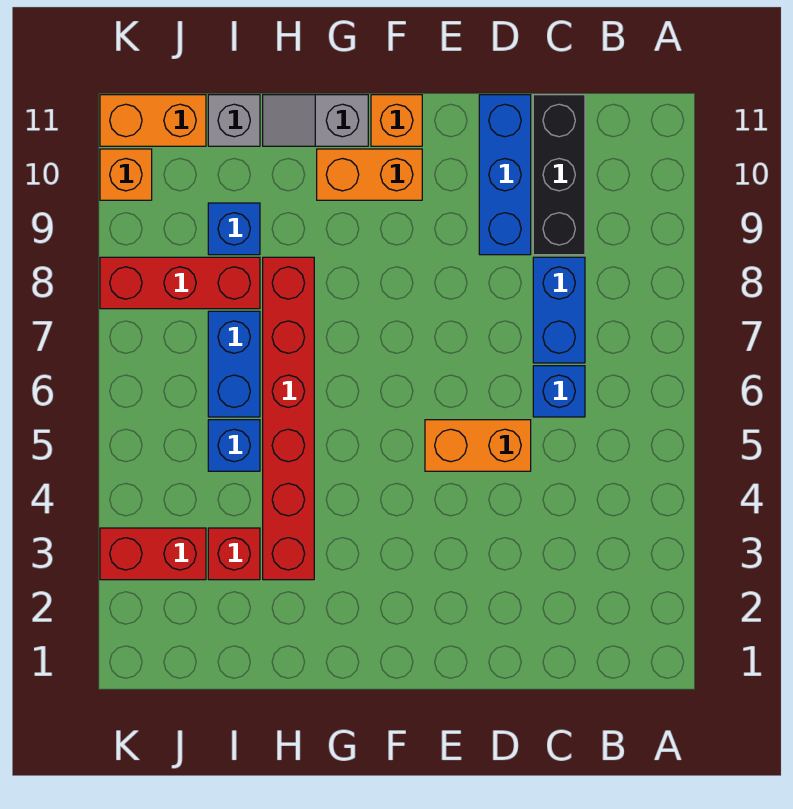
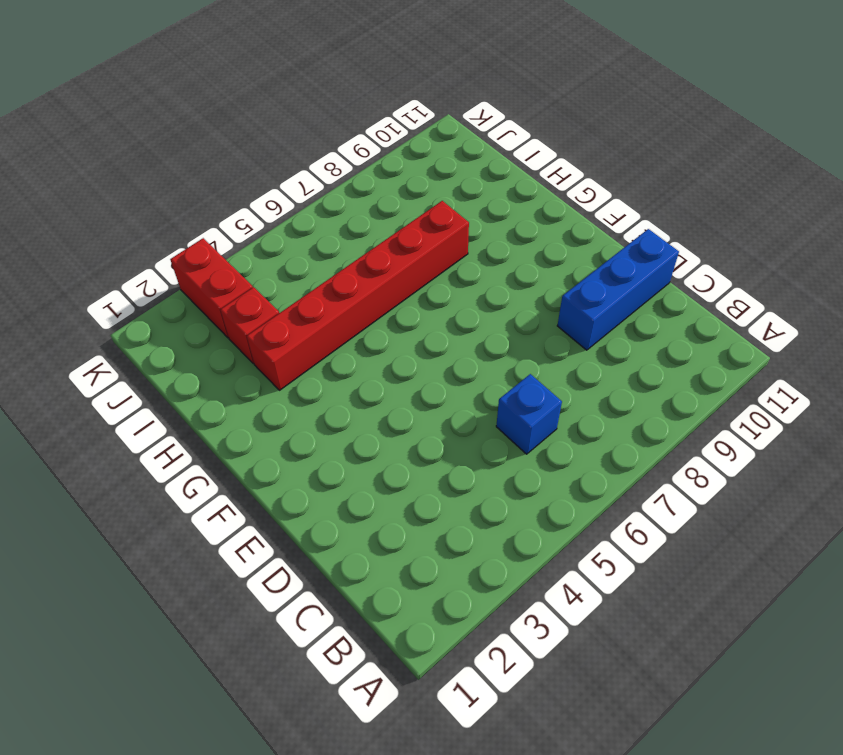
none -> blue 1x2 brick [533,257,585,363]
none -> black 1x3 brick [533,95,585,255]
none -> orange 1x2 brick [425,420,531,471]

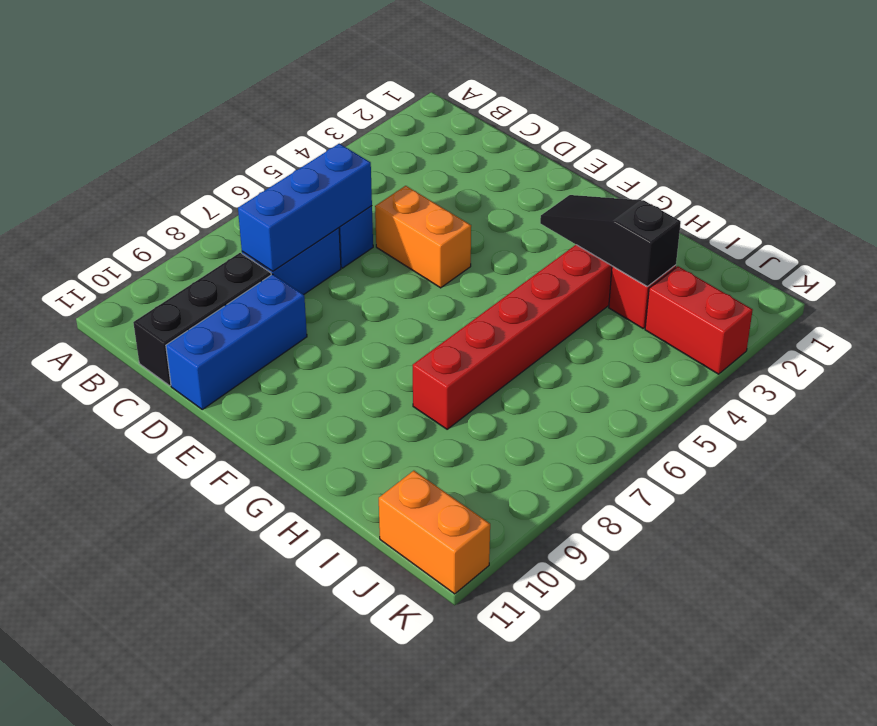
blue 1x3 brick [238,144,372,271] -> none
black 1x3 slope [540,195,681,287] -> none
none -> orange 1x2 brick [317,149,422,200]
none -> orange 1x1 brick [371,95,422,146]
none -> grey 1x2 slope [263,95,368,146]

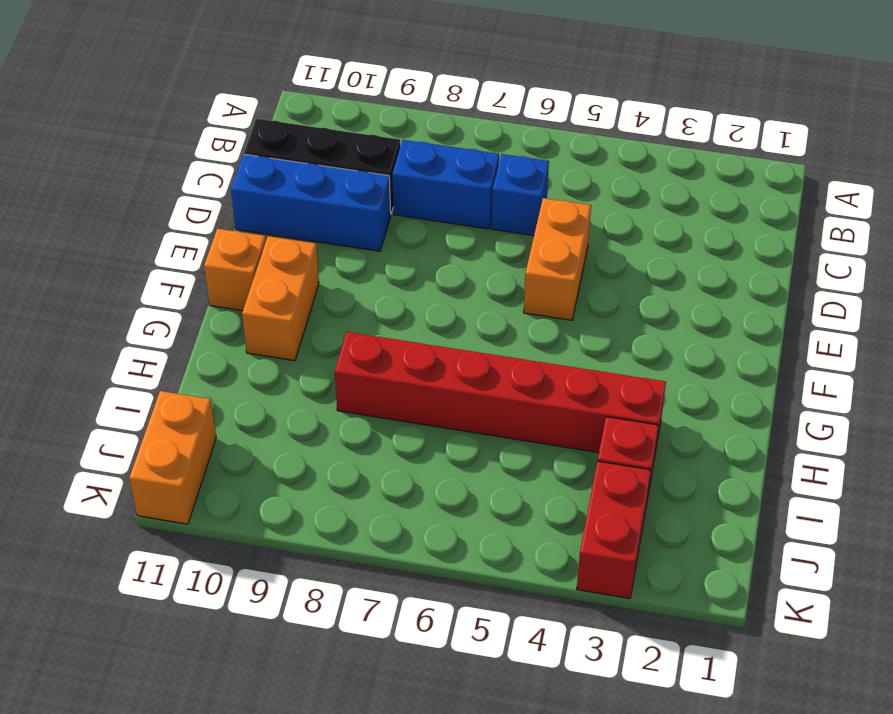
none -> grey 1x2 slope [263,95,368,146]
none -> blue 1x1 brick [208,420,260,471]
none -> blue 1x2 brick [208,311,260,417]

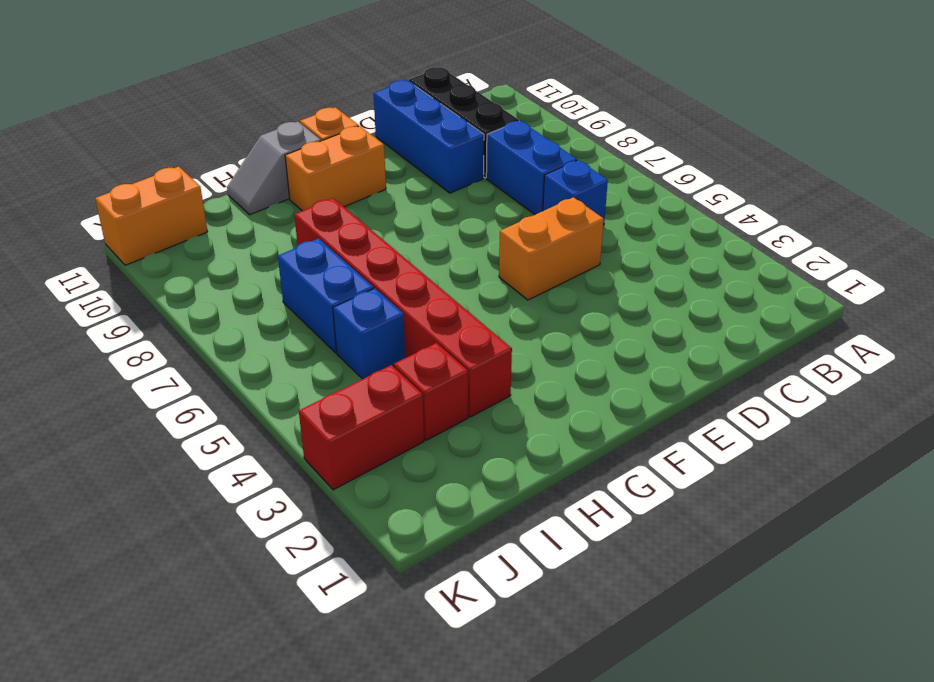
none -> red 1x3 brick [100,257,260,309]
none -> blue 1x1 brick [208,203,260,255]
none -> grey 1x1 brick [208,95,260,146]

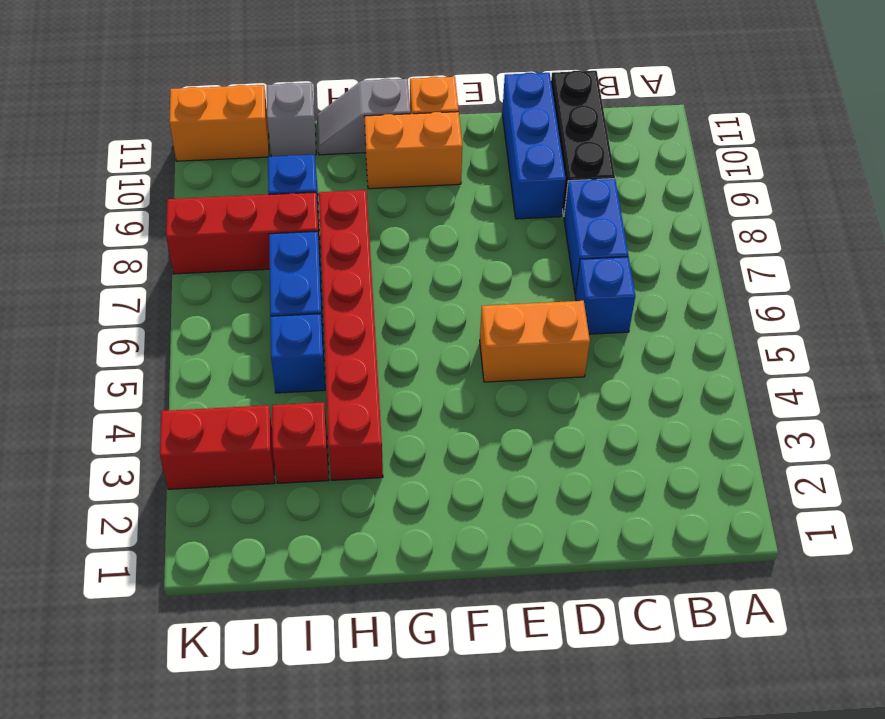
none -> orange 1x1 brick [100,149,152,200]

